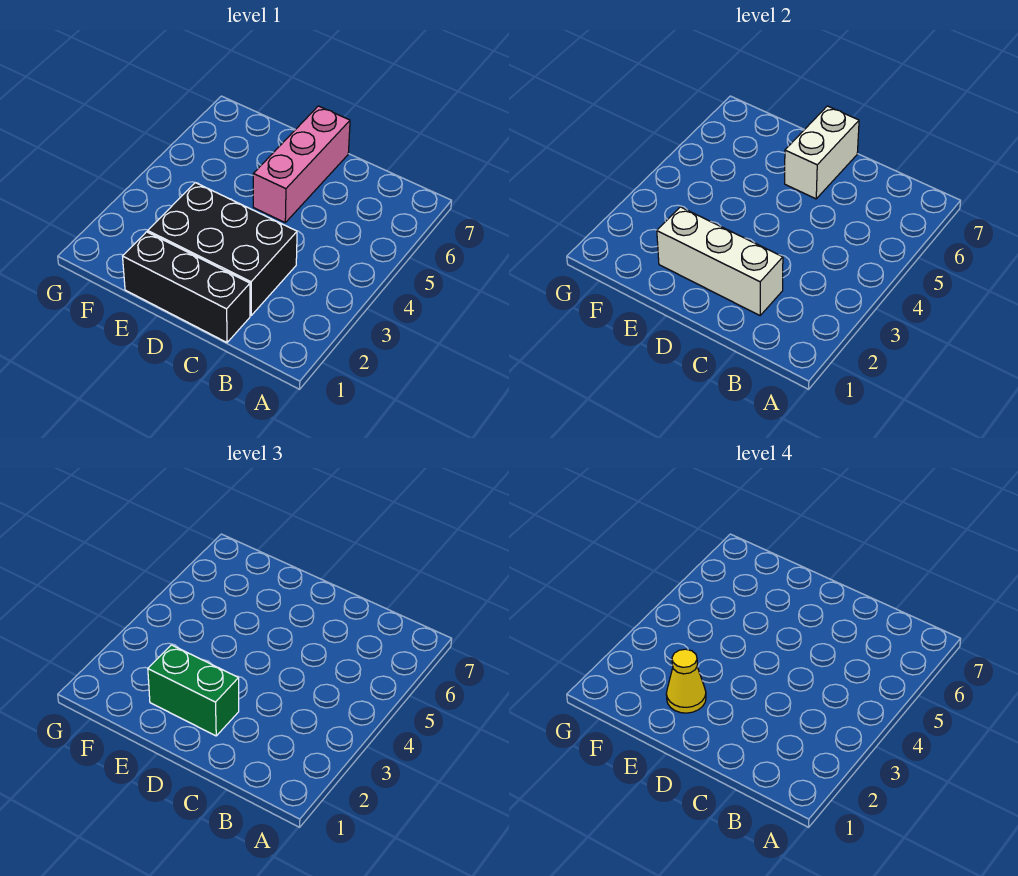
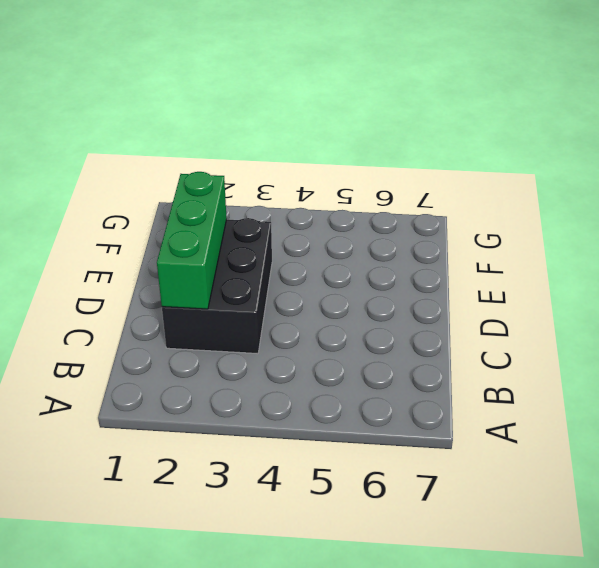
green 1x3 brick [157,172,227,309] -> white 1x3 brick [657,207,783,315]
none -> black 1x3 brick [123,232,250,342]
none -> pink 1x3 brick [253,106,350,222]

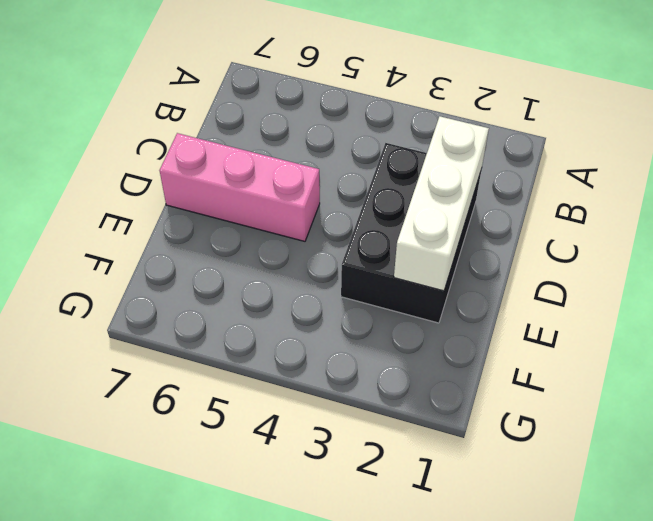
none -> black 1x3 brick [123,232,250,342]
none -> white 1x2 brick [785,106,859,199]

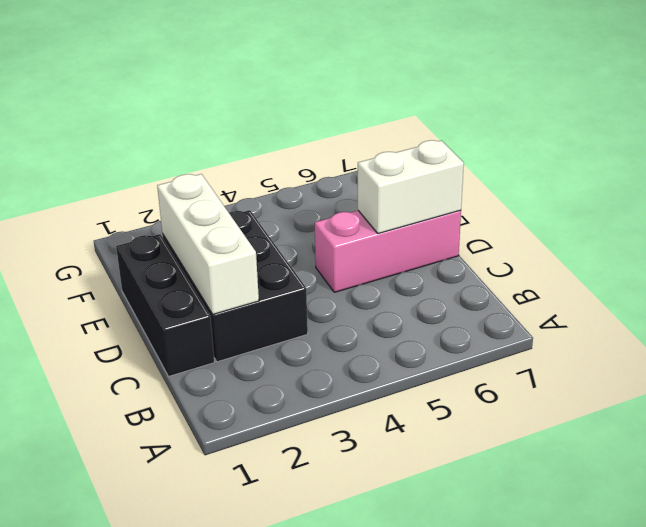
none -> green 1x2 brick [148,645,239,736]
none -> yellow 1x1 cone [666,649,706,713]

